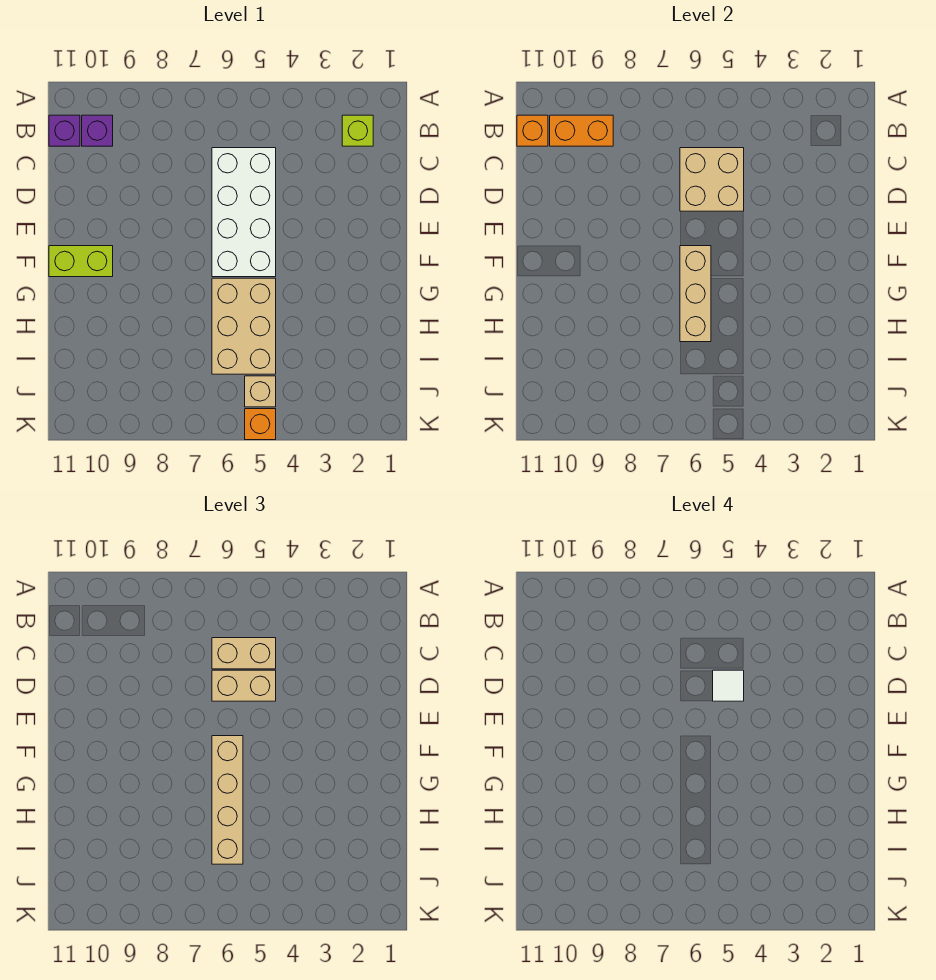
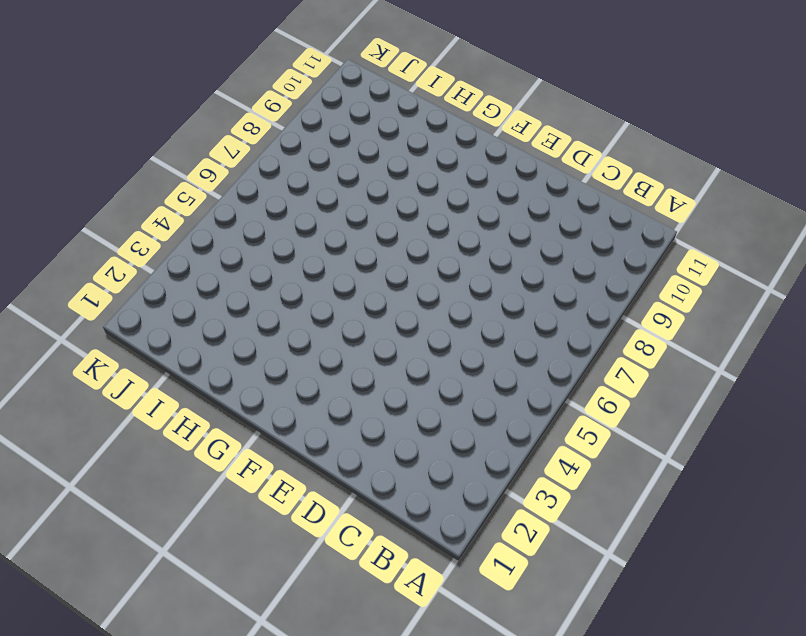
none -> lime 1x1 brick [342,115,373,146]
none -> purple 1x1 brick [82,115,113,146]
none -> purple 1x1 brick [49,115,80,146]

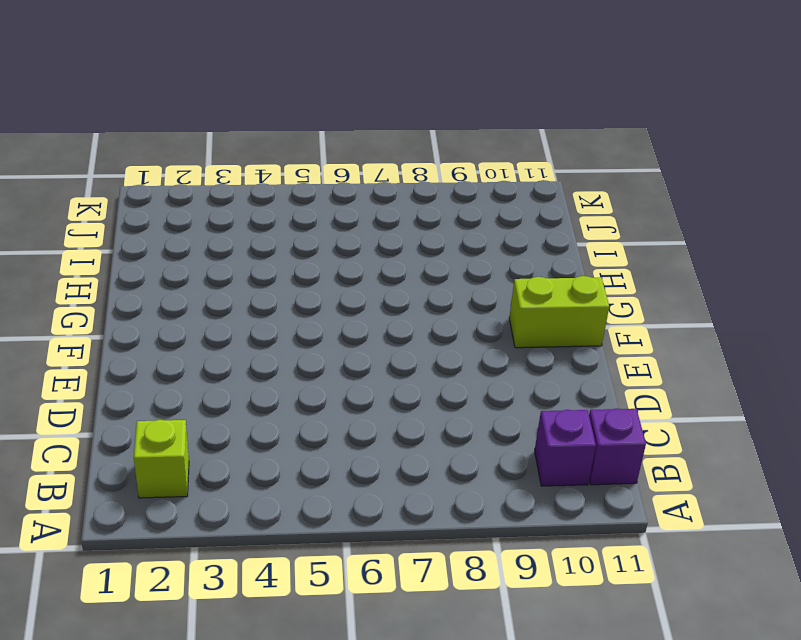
none -> white 2x4 brick [212,148,276,277]
none -> tan 2x3 brick [212,278,276,374]
none -> tan 1x1 brick [245,376,276,407]

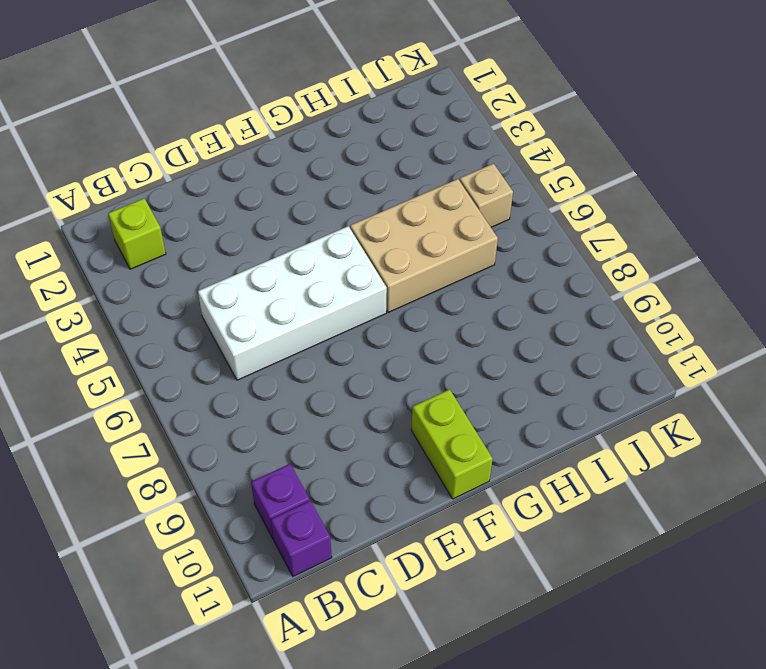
none -> orange 1x1 brick [245,409,276,440]
none -> orange 1x2 brick [550,115,613,146]
none -> orange 1x1 brick [517,115,548,146]

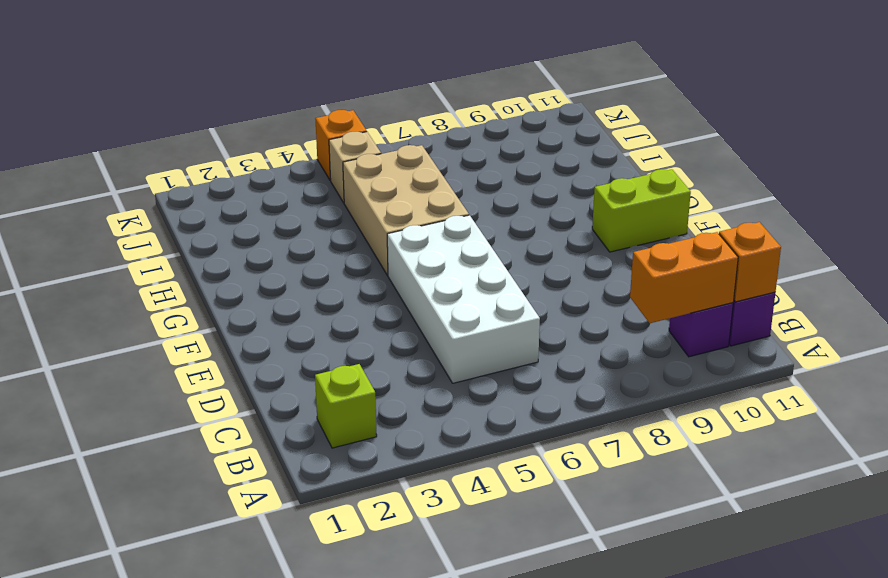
none -> tan 2x2 brick [680,148,744,211]
none -> tan 1x3 brick [680,246,711,342]
none -> tan 1x2 brick [212,638,276,669]

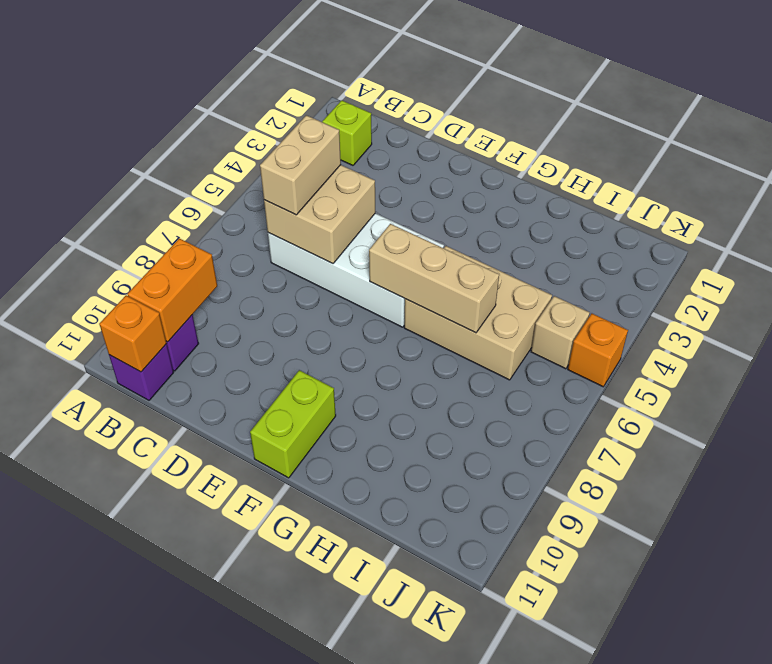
none -> tan 1x2 brick [212,670,276,701]
none -> tan 1x4 brick [212,736,243,864]
none -> white 1x1 tile [713,670,744,701]

